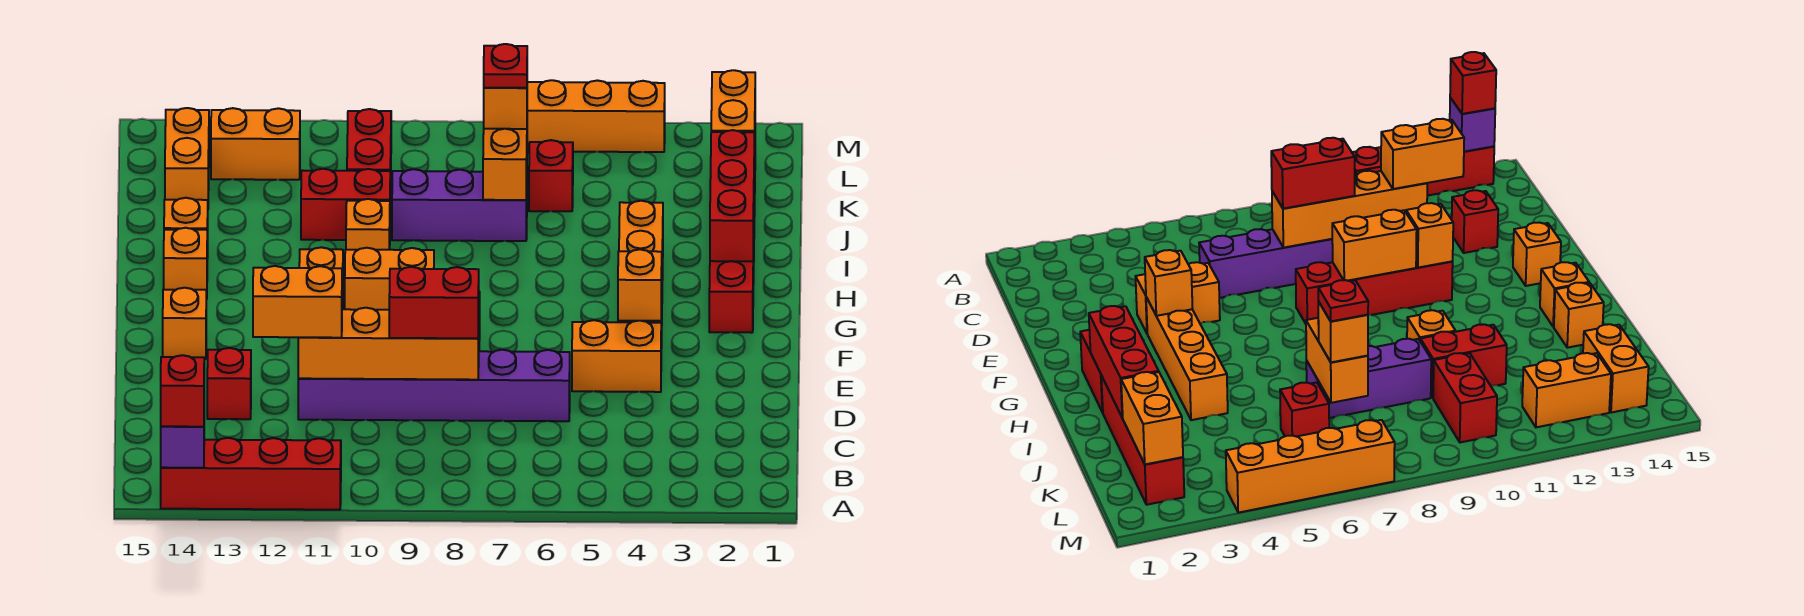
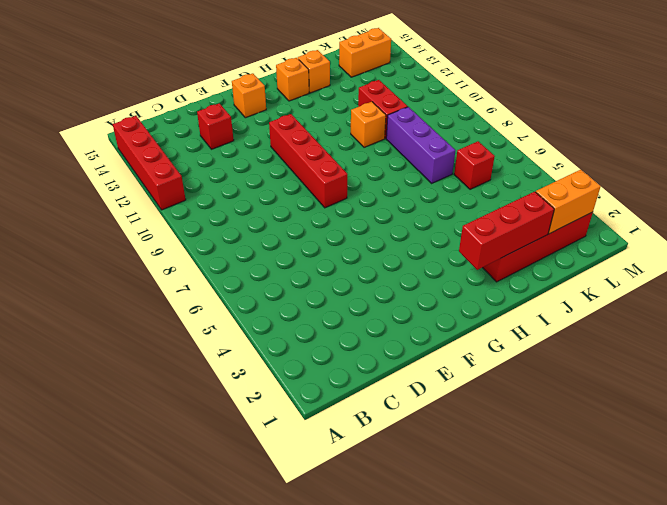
none -> purple 1x6 brick [298,350,570,421]
none -> orange 1x2 brick [572,320,661,392]
none -> orange 1x4 brick [618,201,663,348]
none -> red 1x2 brick [709,244,754,333]

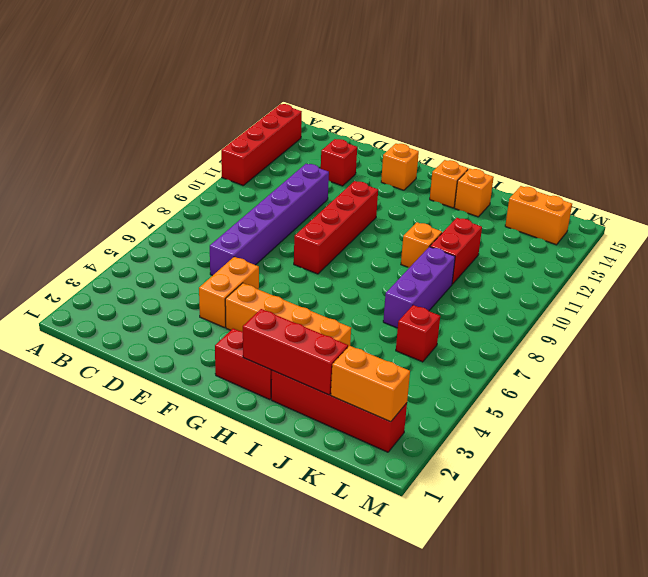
none -> red 1x2 brick [347,109,391,199]
none -> orange 1x2 brick [211,108,300,180]
none -> orange 1x4 brick [527,80,665,152]
none -> purple 1x1 brick [161,426,204,468]

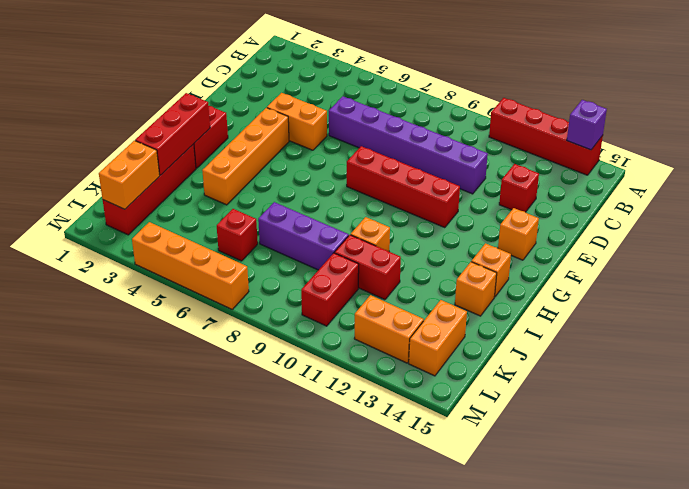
none -> orange 1x4 brick [298,308,479,380]
none -> orange 1x1 brick [618,249,662,321]
none -> orange 1x2 brick [345,248,434,310]
none -> orange 1x1 brick [299,247,343,309]

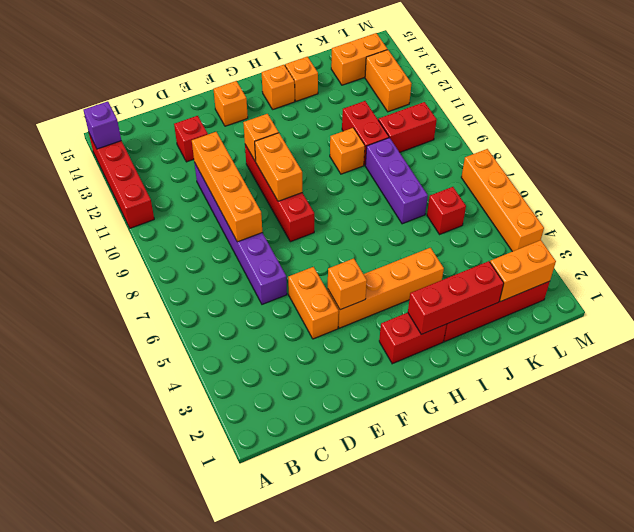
none -> orange 1x2 brick [483,129,527,200]
none -> red 1x1 brick [161,355,204,427]
none -> red 1x2 brick [389,267,479,338]
none -> orange 1x2 brick [253,266,342,338]

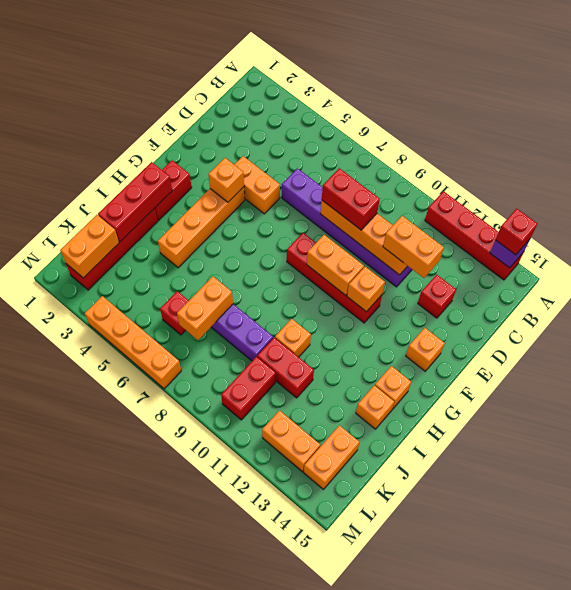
none -> orange 1x1 brick [484,88,527,129]
none -> red 1x1 plate [484,44,527,88]

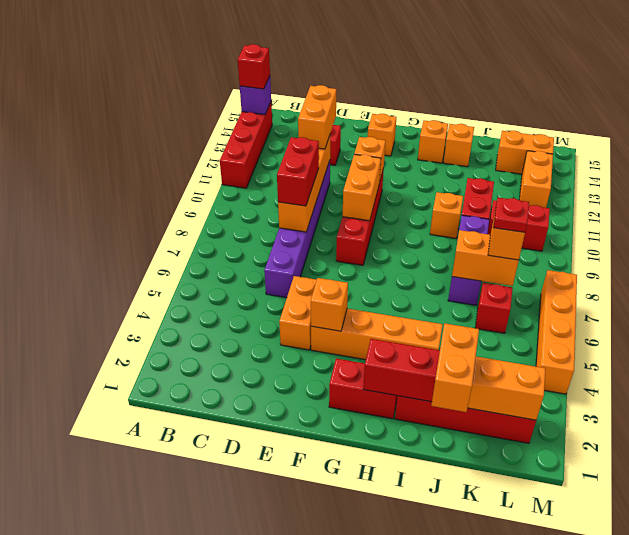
orange 1x2 brick [431,323,479,412] -> none

